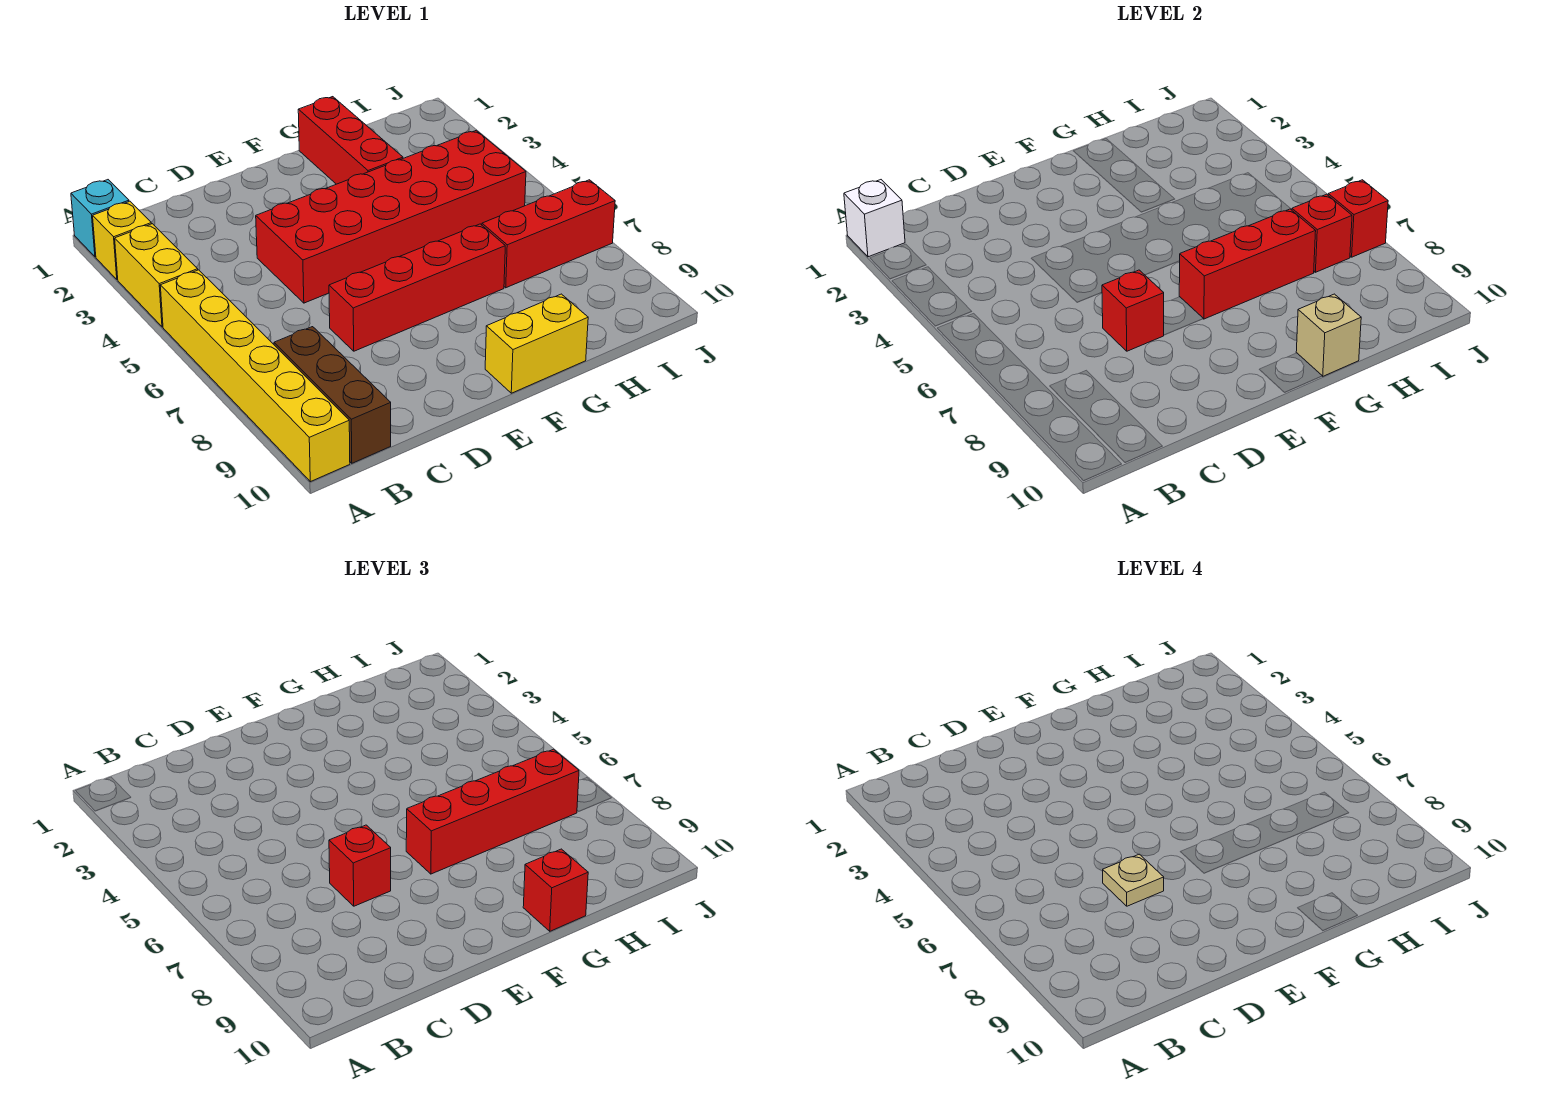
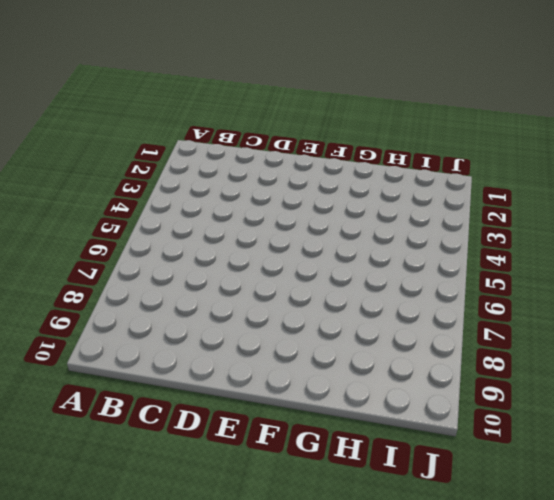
none -> cyan 1x1 brick [71,180,129,257]
none -> yellow 1x1 brick [93,201,152,280]
none -> yellow 1x2 brick [115,224,198,327]

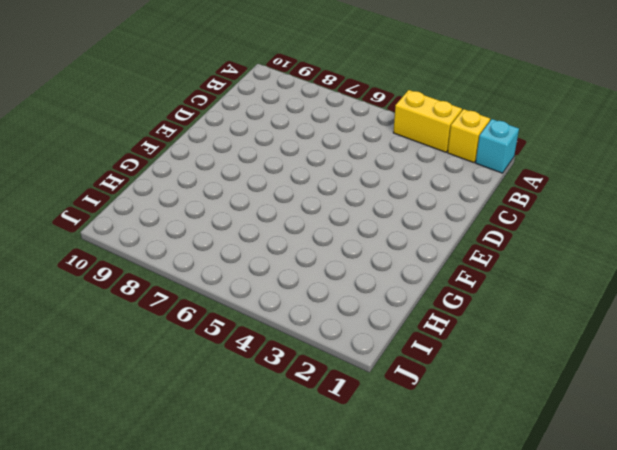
none -> yellow 1x6 brick [160,270,350,482]
none -> brown 1x3 brick [274,327,391,463]
none -> red 2x6 brick [256,130,526,303]

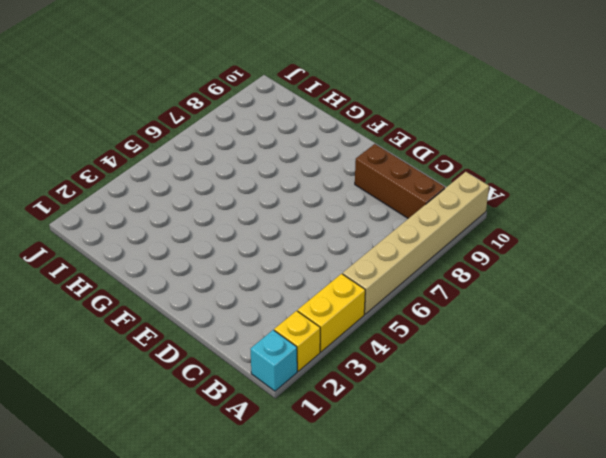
tan 1x6 brick [343,172,489,314] -> yellow 1x6 brick [160,270,350,482]
brown 1x3 brick [355,144,445,219] -> brown 1x3 brick turned to [274,327,391,463]
none -> red 2x6 brick [256,130,526,303]
none -> red 1x4 brick [329,224,505,351]
none -> yellow 1x2 brick [485,294,588,393]

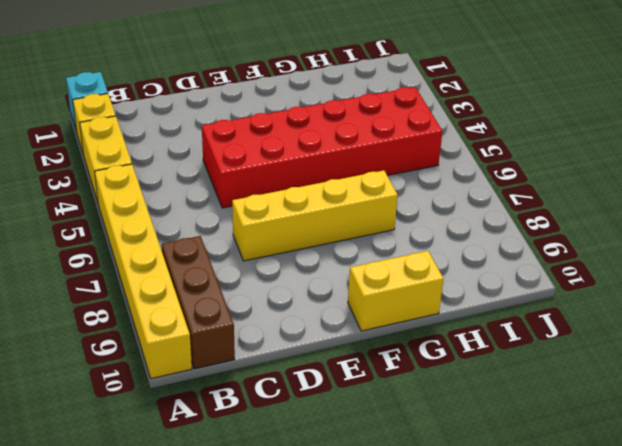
yellow 1x4 brick [232,170,398,261] -> red 1x4 brick [329,224,505,351]
none -> red 1x3 brick [298,97,403,184]
none -> red 1x3 brick [482,180,615,288]
none -> white 1x1 brick [844,180,905,257]

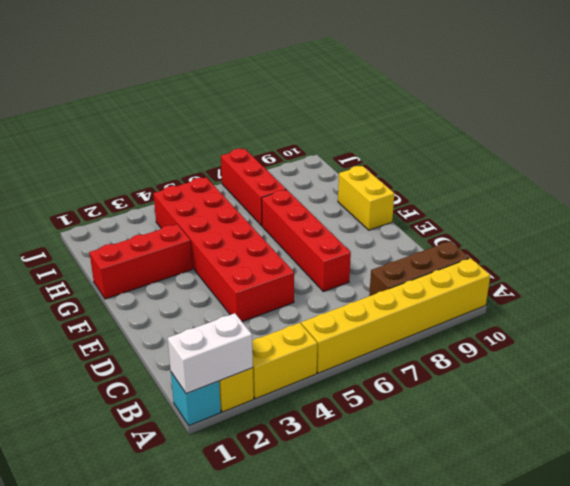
white 1x2 brick [168,313,253,394] -> white 1x1 brick [844,180,905,257]
none -> red 1x1 brick [1102,270,1164,351]
none -> red 1x3 brick [1179,209,1316,319]
none -> tan 1x1 brick [1296,294,1361,376]

